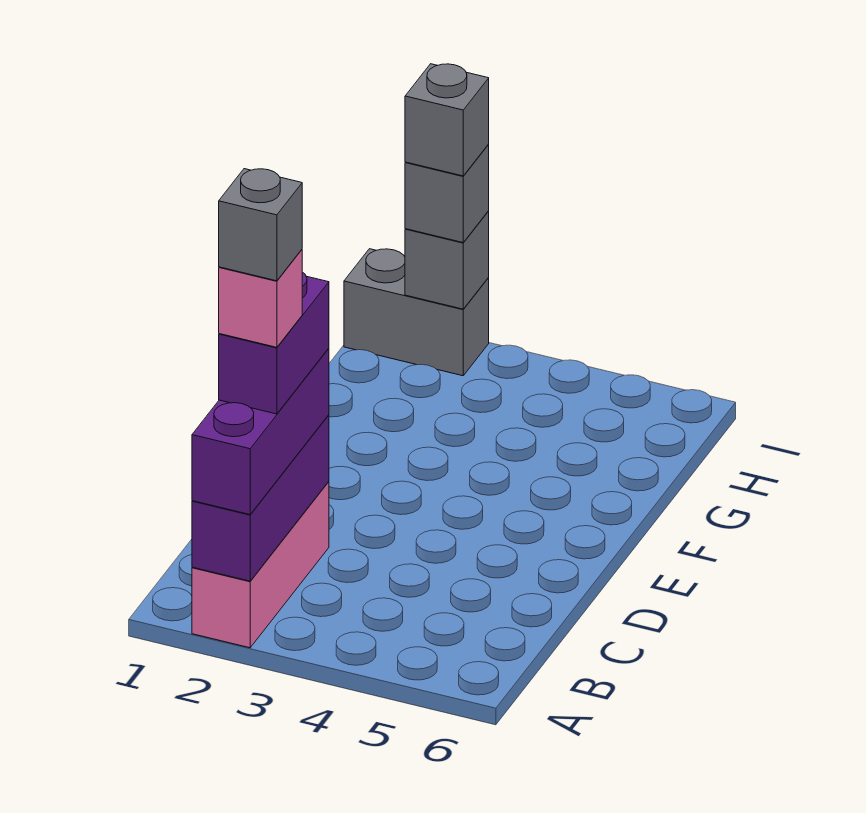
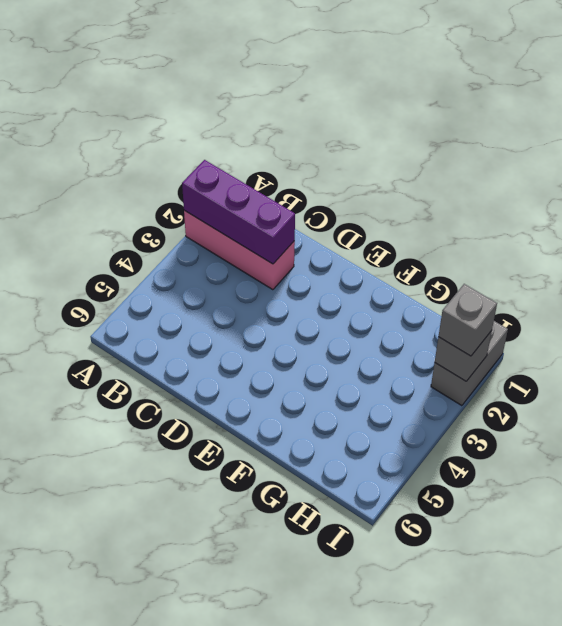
none -> purple 1x3 brick [192,348,329,515]
none -> purple 1x2 brick [219,272,329,414]

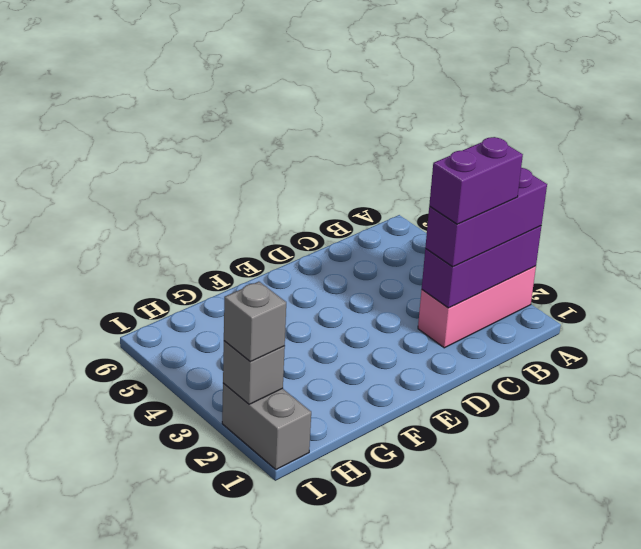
none -> grey 1x1 brick [405,64,489,176]
none -> pink 1x1 brick [219,250,302,347]

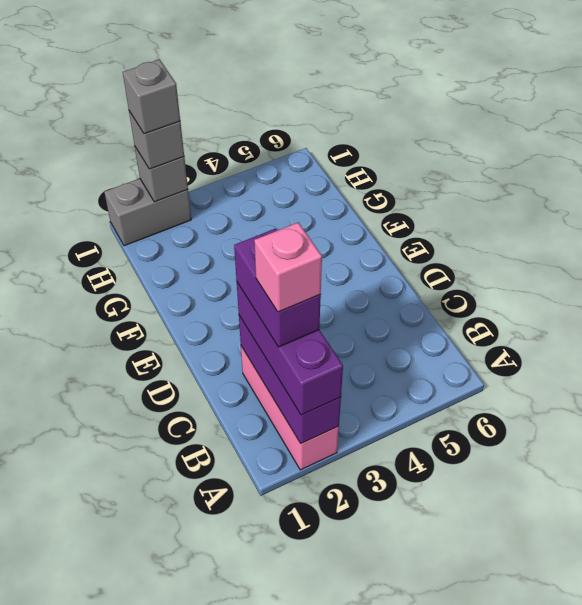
none -> grey 1x1 brick [219,169,302,281]

